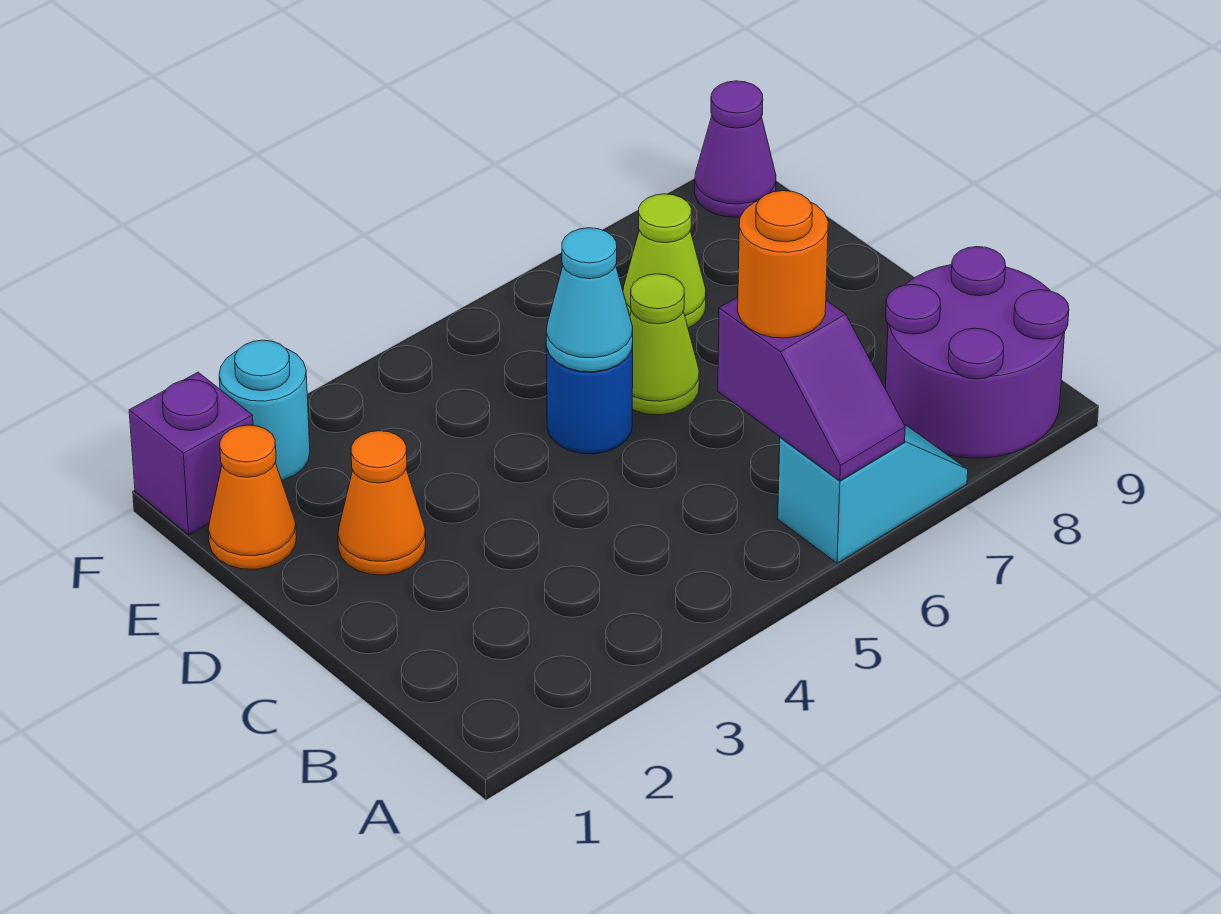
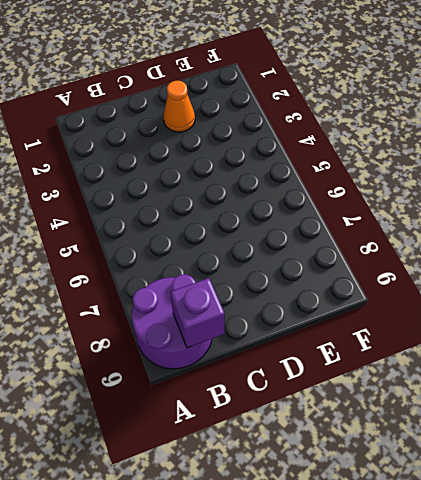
purple 1x1 brick [170,278,225,348] -> purple 1x1 brick moved to [129,372,253,535]
none -> cyan 1x2 slope [778,425,968,563]
none -> blue 1x1 round brick [546,344,633,454]
none -> lime 1x1 cone [630,274,699,415]

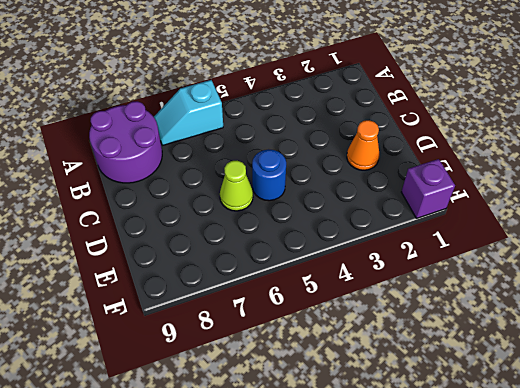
none -> orange 1x1 cone [208,425,297,569]
none -> lime 1x1 cone [623,194,706,328]
none -> cyan 1x1 round brick [219,340,310,480]

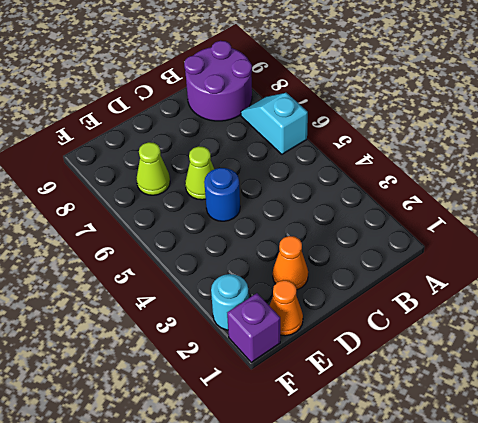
none -> purple 1x1 cone [695,81,776,217]
none -> purple 1x2 slope [718,297,905,481]
none -> cyan 1x1 cone [546,228,633,372]

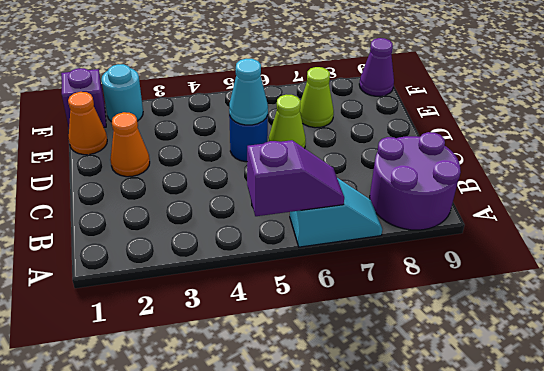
purple 1x2 slope [247,140,344,216] -> purple 1x2 slope turned to [718,297,905,481]
none -> orange 1x1 round brick [738,191,828,338]

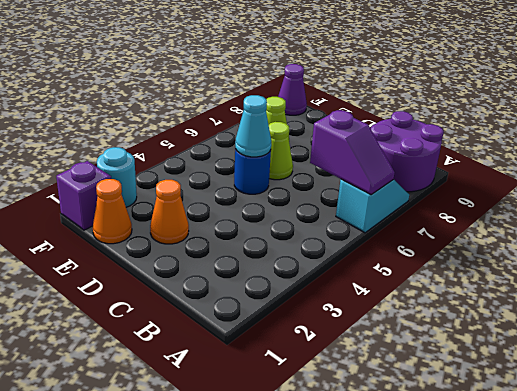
none -> orange 1x1 round brick [738,191,828,338]

